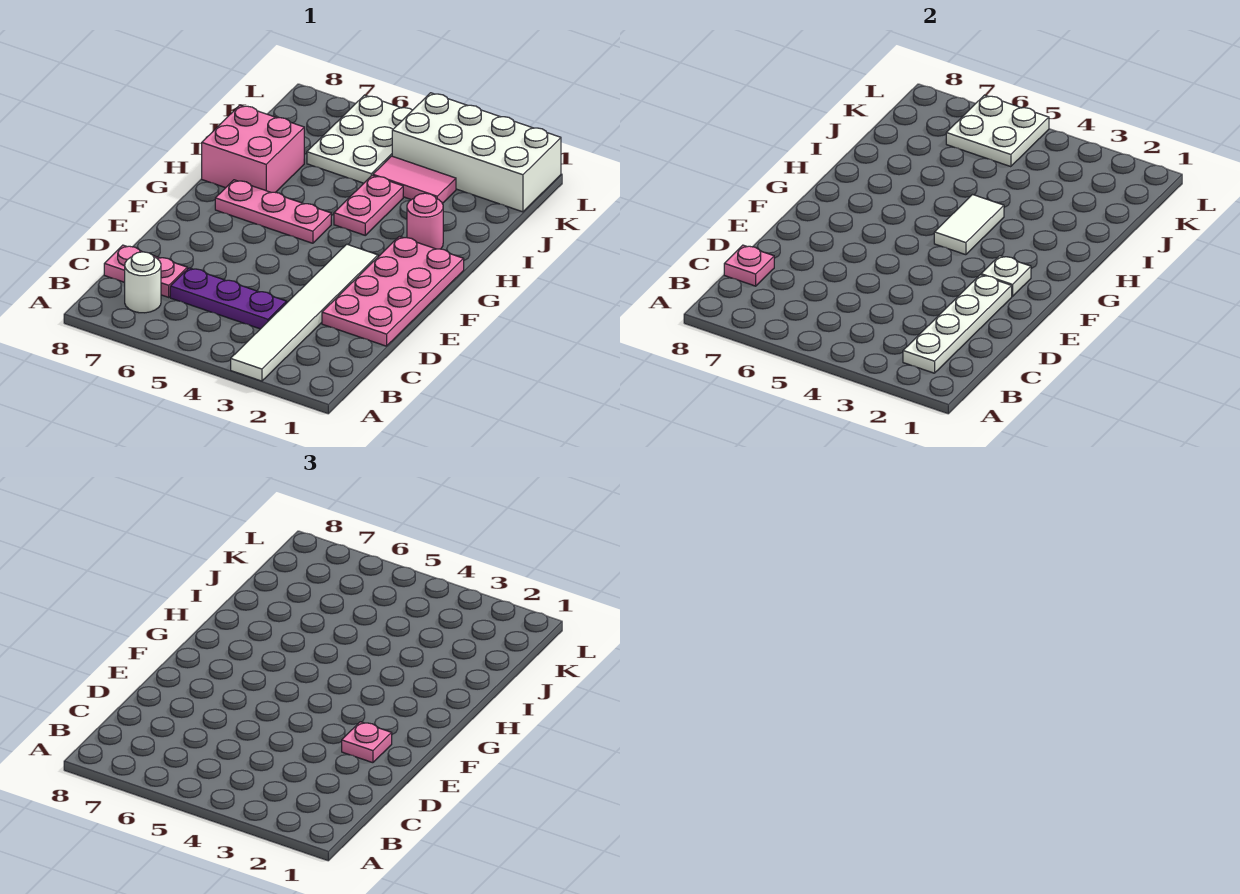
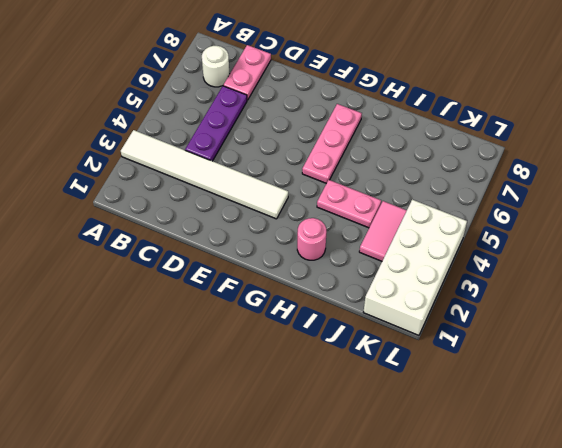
none -> pink 2x4 plate [322,236,464,346]
none -> pink 2x2 brick [202,105,304,193]
none -> white 2x3 plate [307,95,412,183]

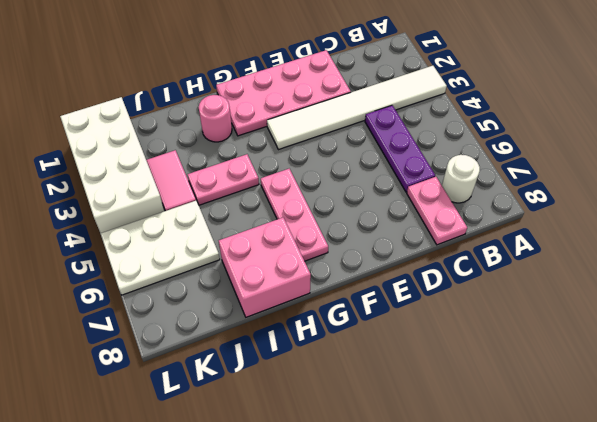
none -> white 1x4 plate [903,275,1012,373]
none -> pink 1x1 plate [724,245,774,286]
none -> white 1x1 plate [981,256,1031,297]

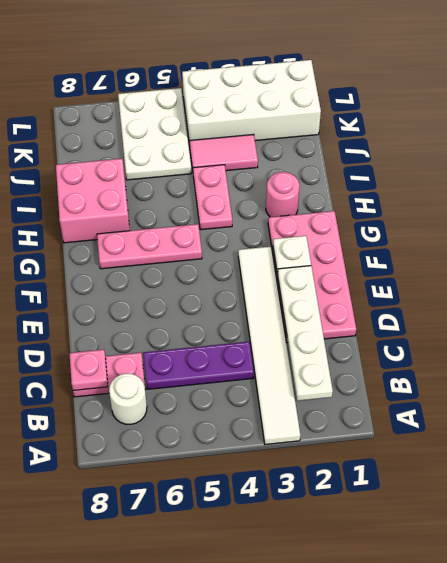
none -> white 1x2 tile [934,195,1004,255]
none -> white 2x2 plate [946,95,1049,167]
none -> pink 1x1 plate [342,722,392,763]

